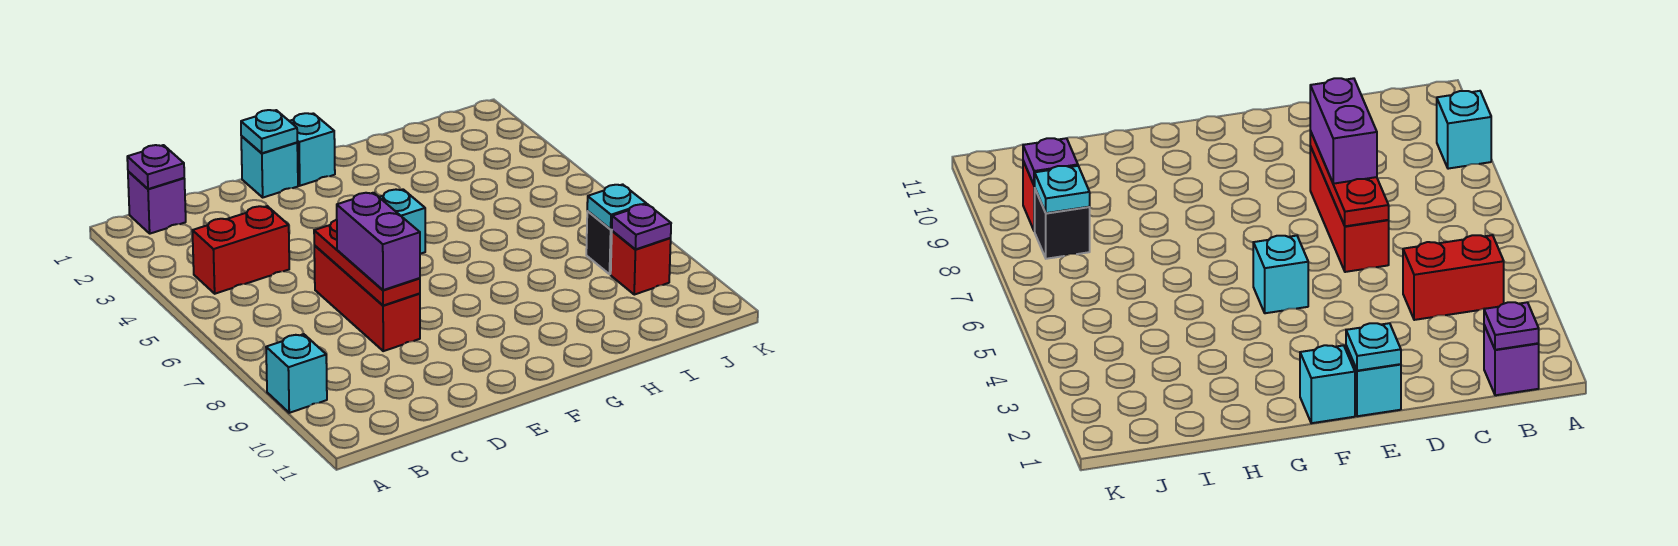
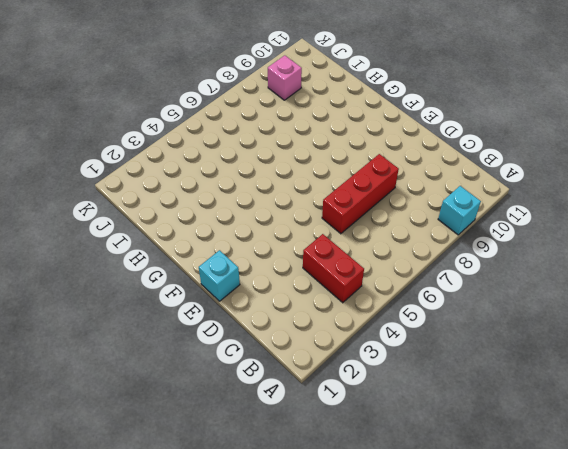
pink 1x1 brick [268,55,302,100] -> red 1x1 brick [611,231,671,295]
none -> purple 1x1 brick [128,171,186,234]
none -> cyan 1x1 brick [290,113,335,186]
none -> cyan 1x1 brick [379,189,425,254]

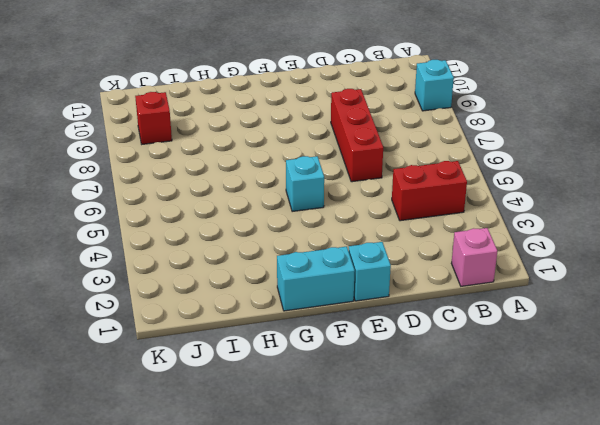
pink 1x1 brick [451,228,497,286] -> purple 1x1 brick [128,171,186,234]
cyan 1x2 brick [277,247,355,311] -> cyan 1x1 brick [290,113,335,186]
none -> black 1x1 brick [586,211,612,274]
none -> purple 1x1 plate [127,145,184,189]
none -> red 1x3 plate [314,220,420,306]

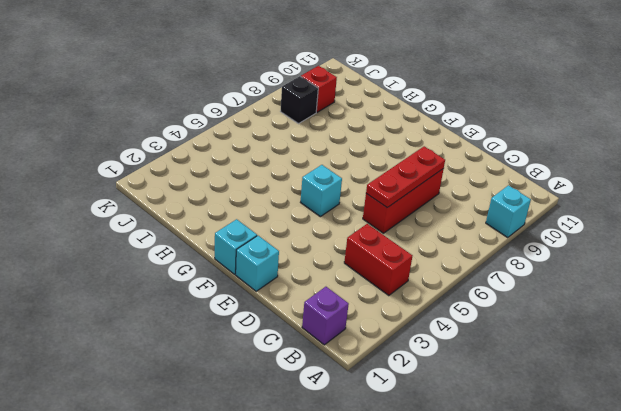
none -> purple 1x1 plate [127,145,184,189]
none -> cyan 1x1 plate [241,110,297,153]
none -> cyan 1x1 plate [587,184,646,229]

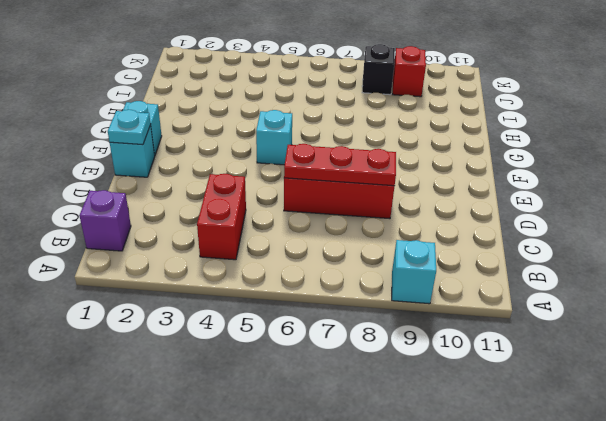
none -> purple 1x1 plate [127,145,184,189]
none -> cyan 1x1 plate [587,184,646,229]
none -> purple 1x1 plate [612,204,671,249]

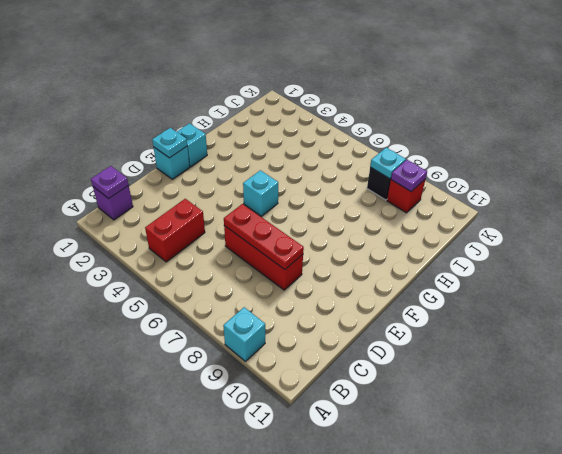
none -> purple 1x2 brick [337,193,420,290]

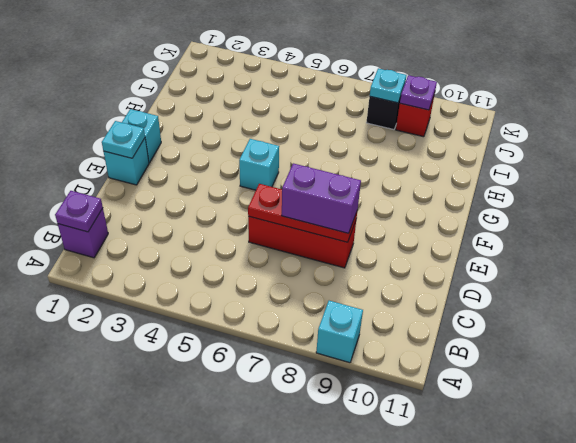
none -> red 1x2 brick [192,206,289,294]

